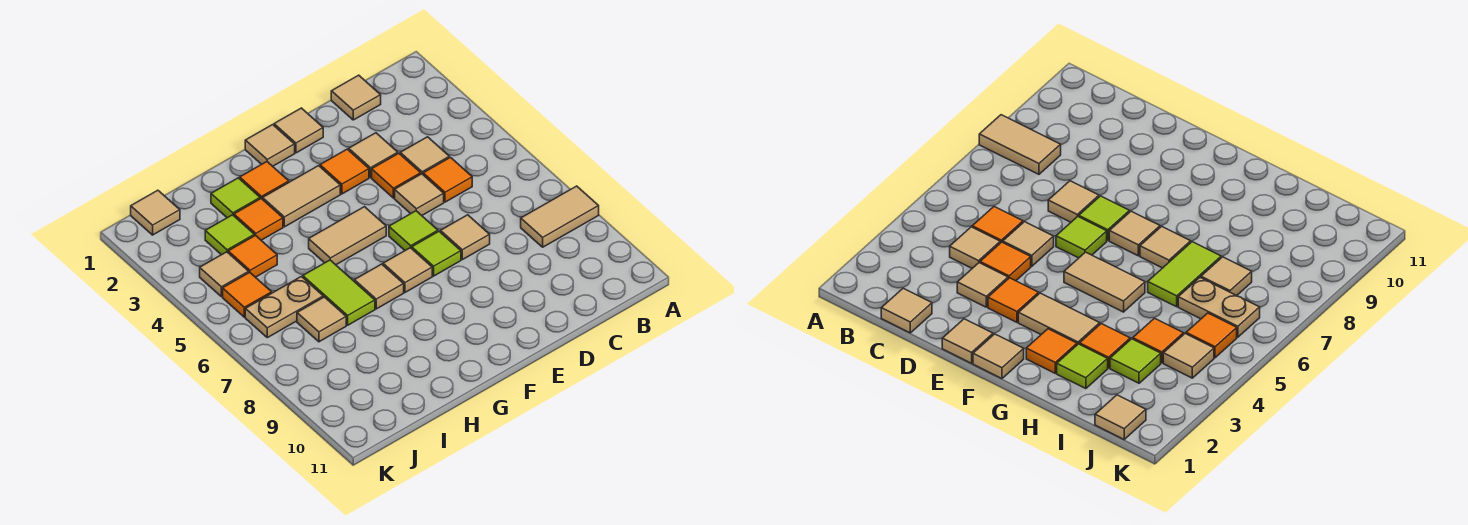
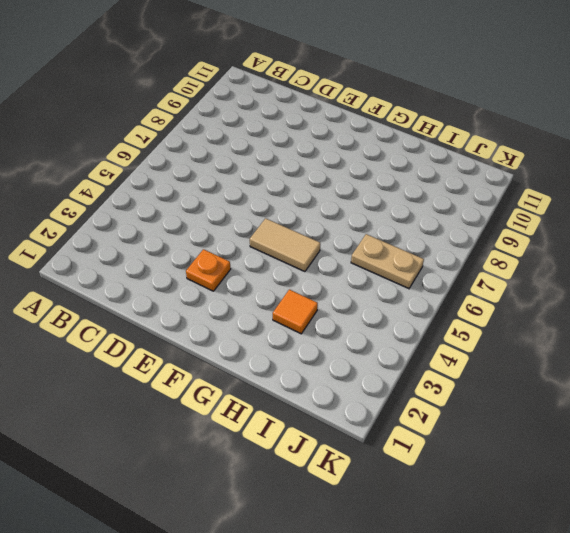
orange 1x1 plate [186,249,231,291] -> orange 1x1 tile [320,149,369,194]
none -> tan 1x2 tile [521,186,599,247]
none -> tan 1x1 tile [331,75,381,120]
none -> tan 1x1 tile [400,137,449,174]

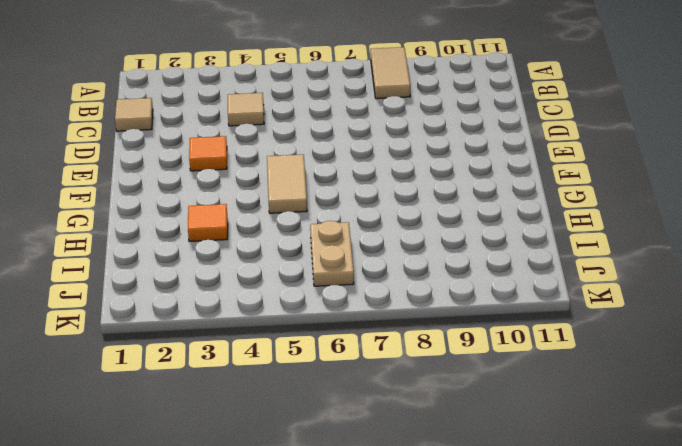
none -> orange 1x1 tile [423,157,472,202]
none -> tan 1x1 tile [349,133,398,177]
none -> orange 1x1 tile [372,153,421,198]

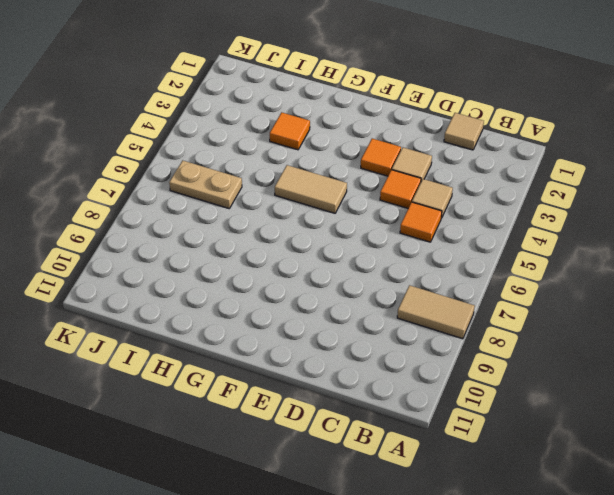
none -> tan 1x1 tile [395,174,444,215]
none -> tan 1x1 tile [440,215,490,260]
none -> tan 1x1 tile [274,108,323,153]

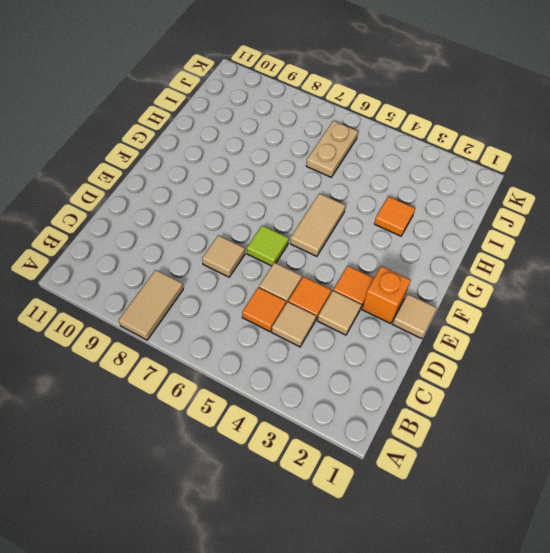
orange 1x1 brick [362,266,411,324] -> none
none -> tan 1x1 tile [331,75,381,120]
none -> lime 1x1 tile [412,232,461,276]
none -> tan 1x1 tile [245,125,295,166]

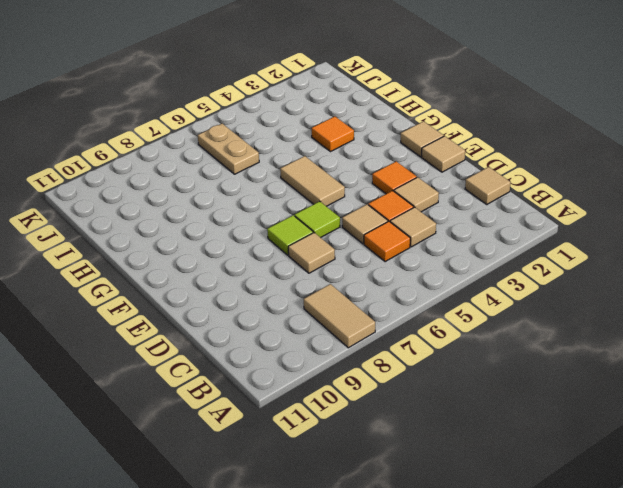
none -> tan 1x2 tile [263,166,340,227]
none -> tan 1x1 tile [383,248,432,292]
none -> orange 1x1 tile [240,162,289,199]

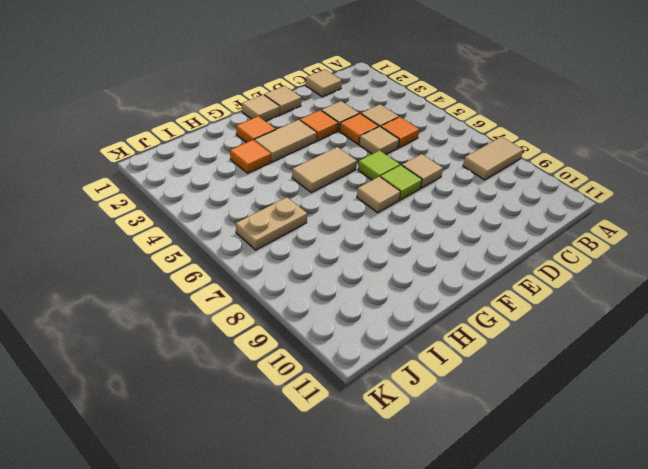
none -> tan 1x1 tile [354,264,404,309]
none -> lime 1x1 tile [211,178,260,218]
none -> lime 1x2 tile [303,260,375,325]

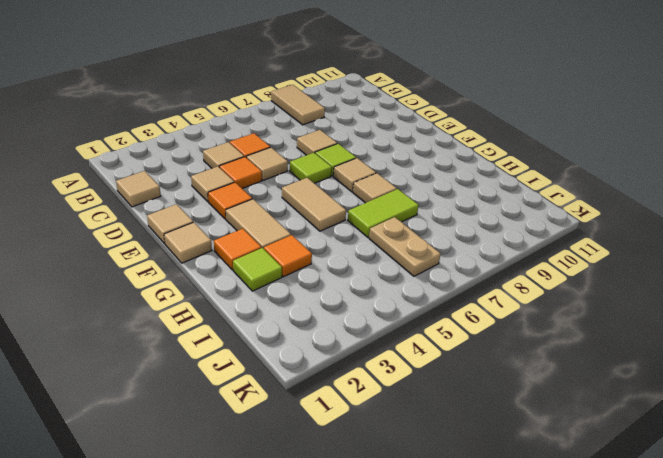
none -> lime 1x1 tile [205,215,254,255]
none -> orange 1x1 tile [228,235,277,277]
none -> tan 1x1 tile [297,297,346,342]

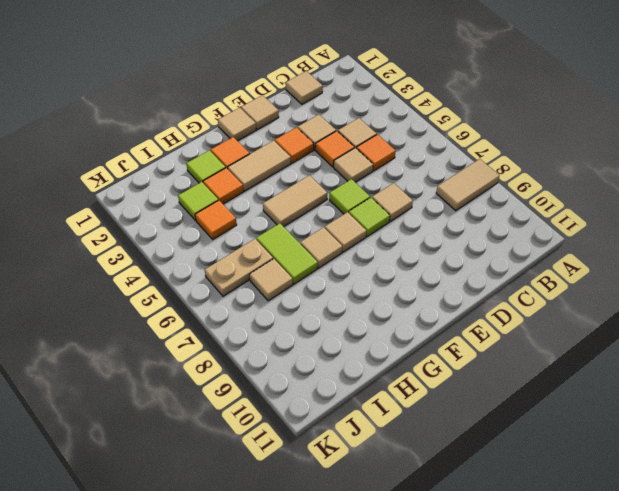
none -> tan 1x1 tile [131,190,180,235]
none -> tan 1x1 tile [200,252,249,297]
none -> orange 1x1 tile [223,272,272,317]

